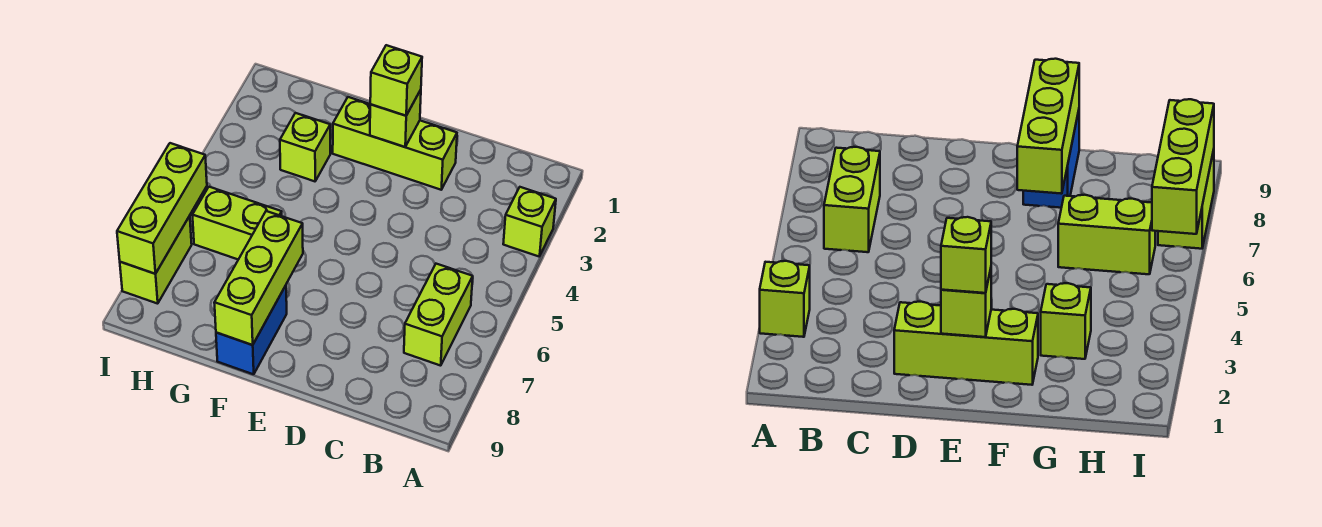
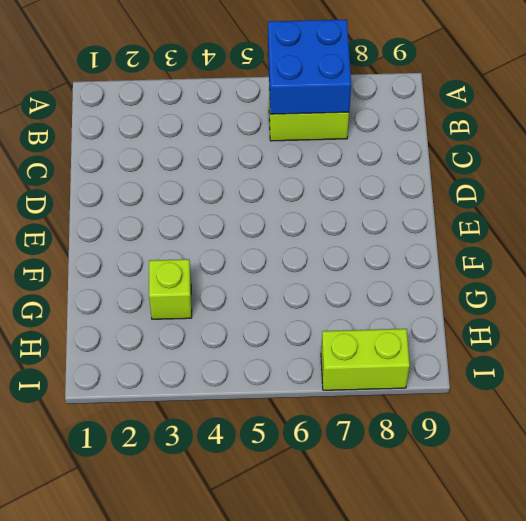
blue 2x2 brick [268,19,351,114] -> none
none -> lime 1x1 brick [503,187,556,256]
none -> lime 1x3 brick [333,97,457,190]

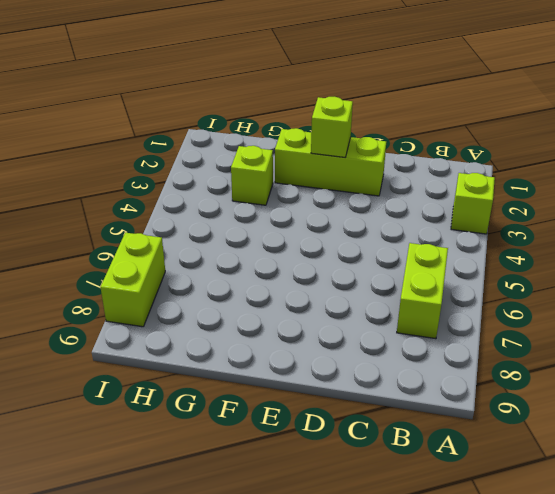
none -> blue 1x2 brick [216,285,287,374]
none -> lime 1x2 brick [192,187,282,260]

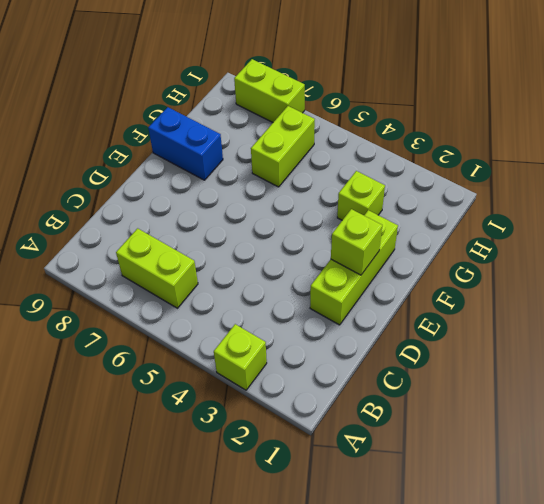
none -> lime 1x3 brick [214,211,303,345]
none -> lime 1x3 brick [117,143,207,274]

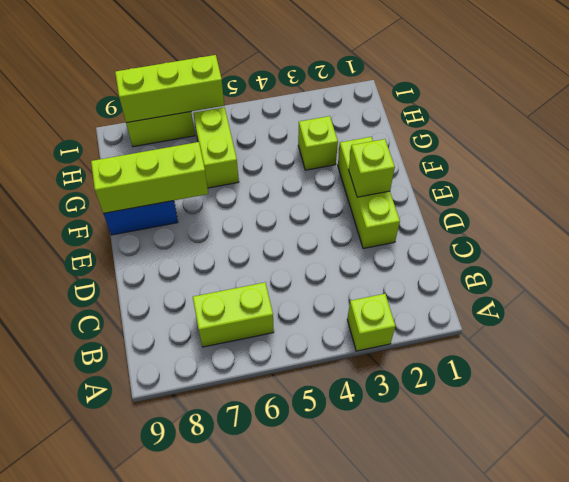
none -> lime 1x1 brick [370,45,422,116]

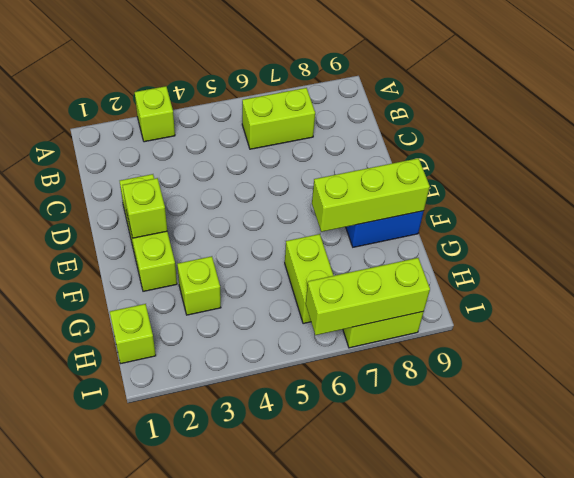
lime 1x1 brick [110,304,156,364] -> lime 1x1 brick moved to [370,45,422,116]

